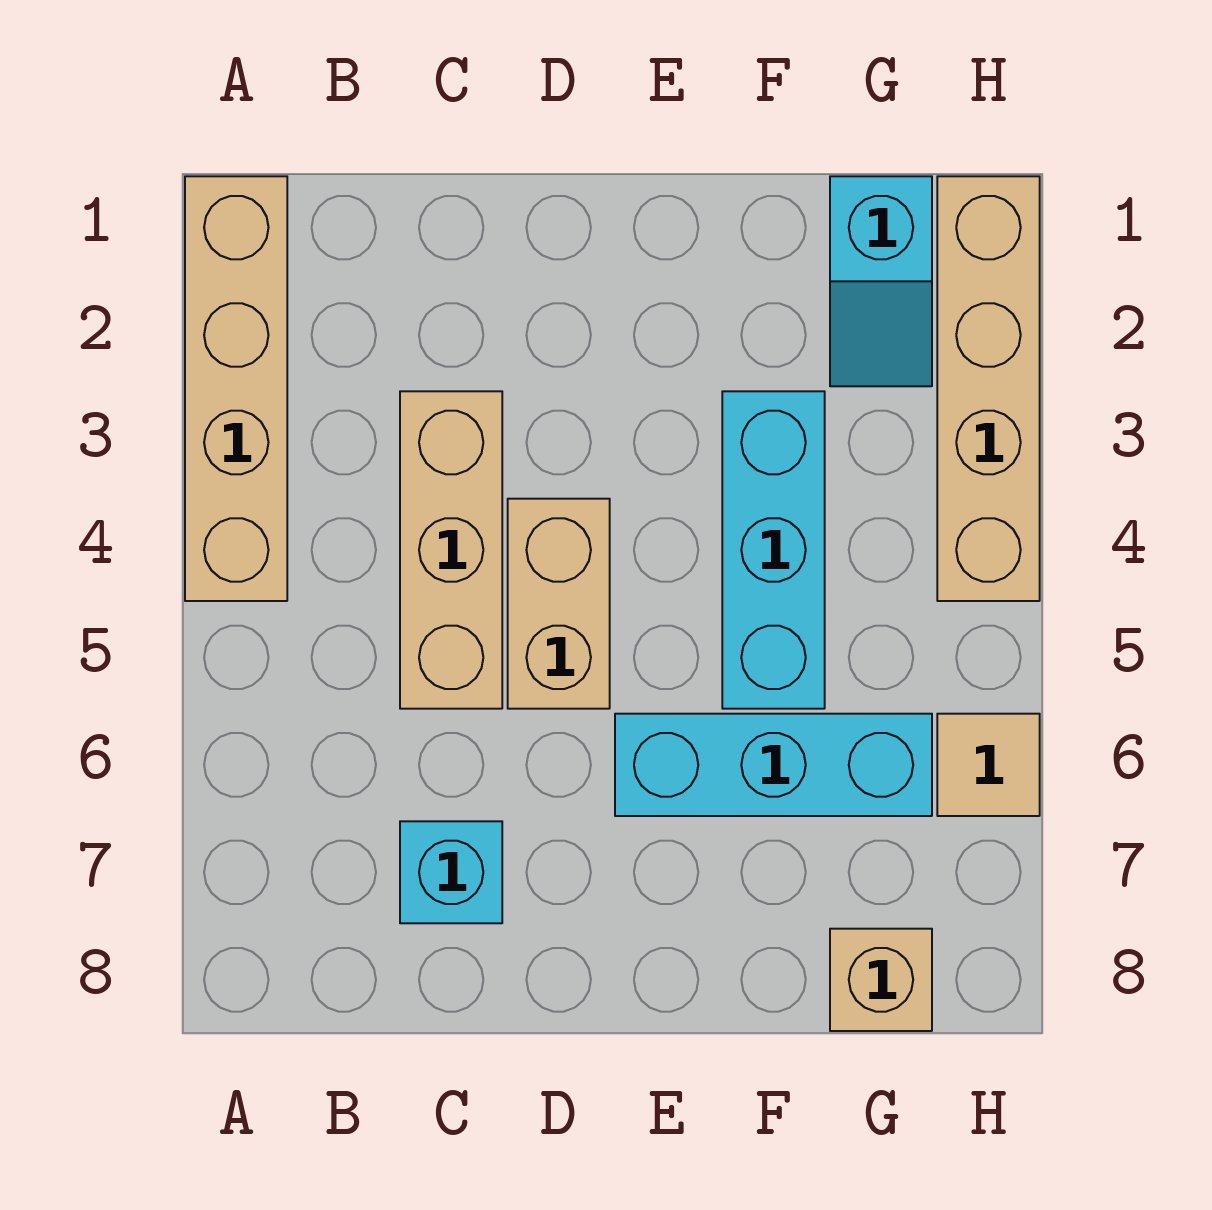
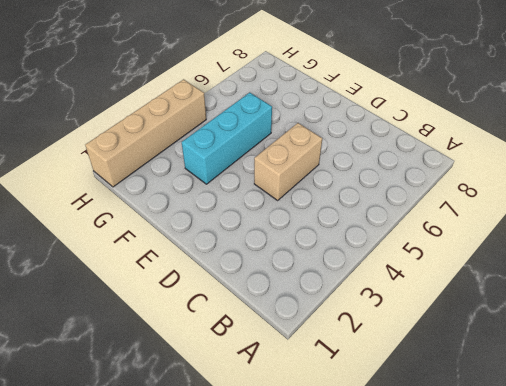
none -> tan 1x4 brick [185,176,287,601]
none -> tan 1x3 brick [400,391,502,709]

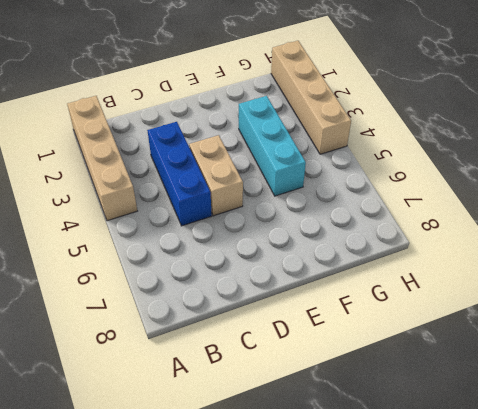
blue 1x3 brick [147,122,212,226] -> tan 1x3 brick [400,391,502,709]
none -> cyan 1x1 brick [400,821,502,923]
none -> cyan 1x3 brick [615,714,932,816]

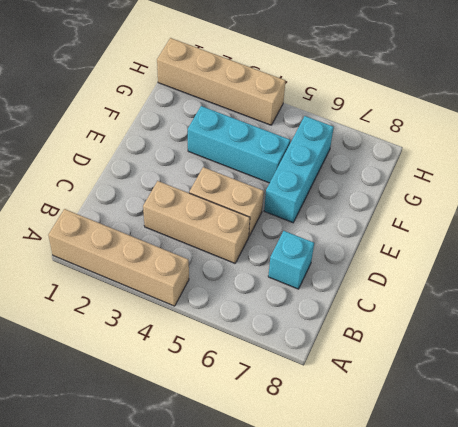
none -> cyan 1x2 slope [830,176,932,386]
none -> tan 1x1 brick [830,929,932,1031]

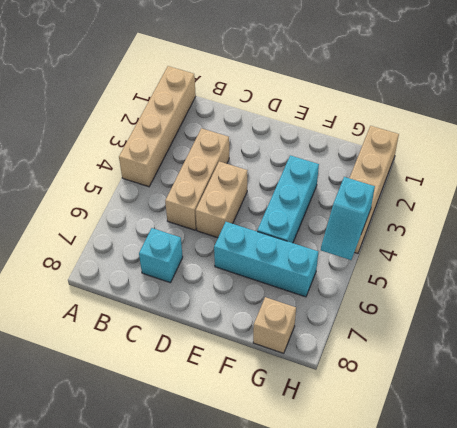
cyan 1x2 slope [321,177,375,260] -> cyan 1x2 slope moved to [830,176,932,386]
none -> tan 1x1 tile [937,714,1040,816]

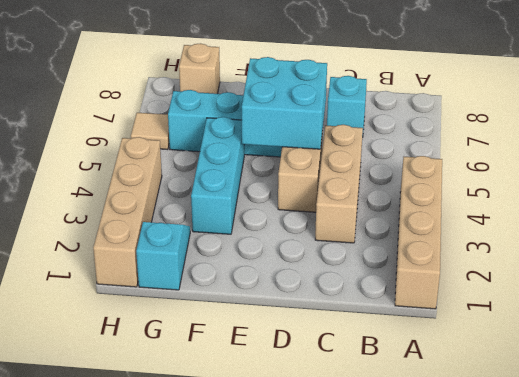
cyan 2x2 brick [242,57,327,149] -> none

